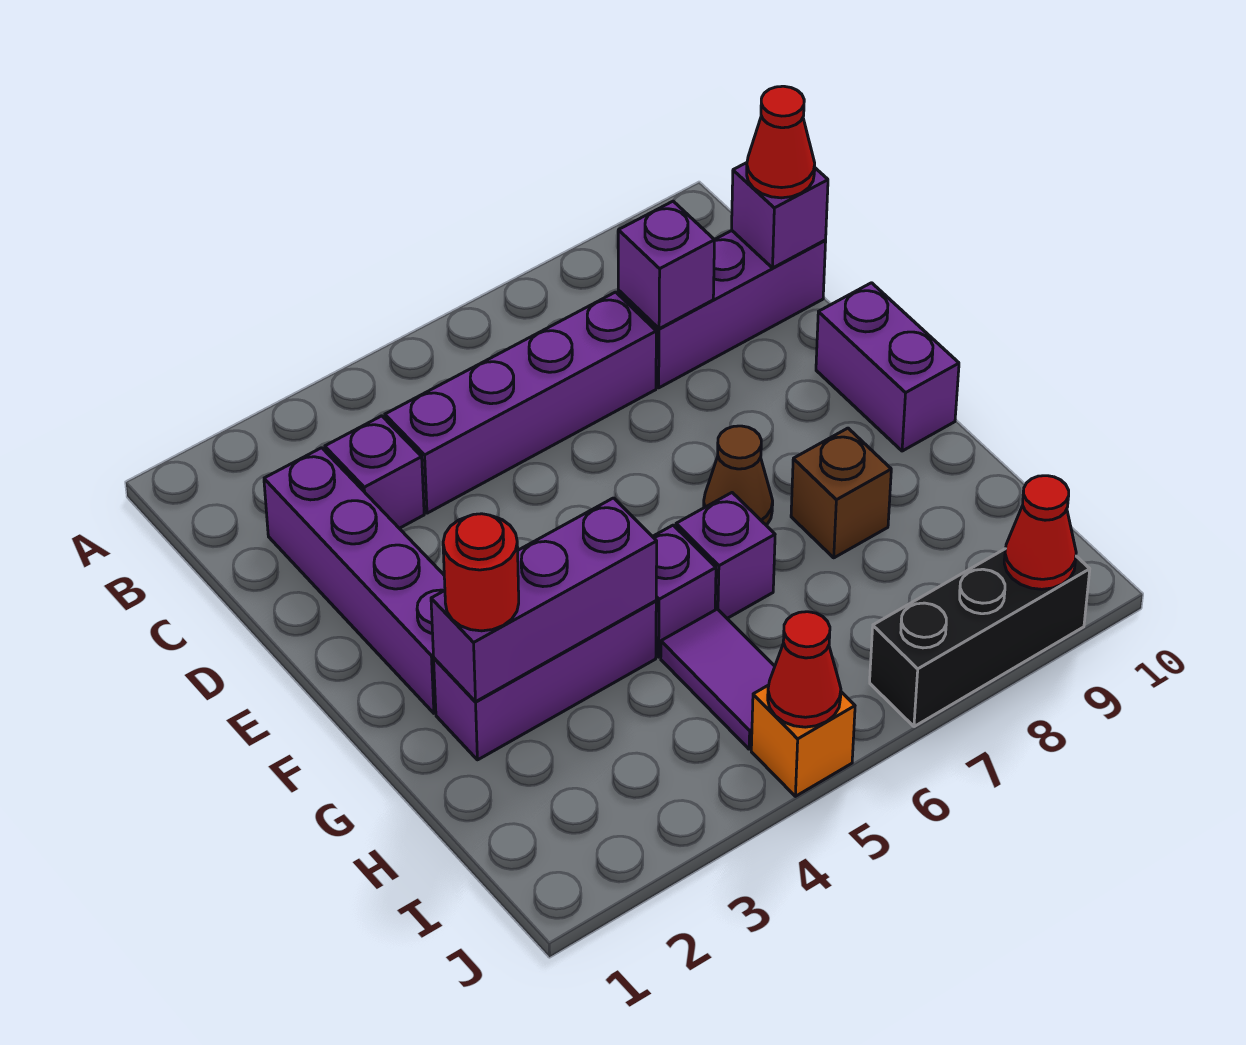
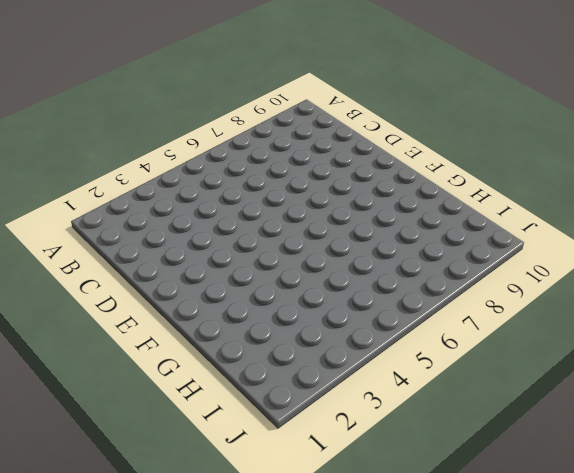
none -> purple 1x4 brick [264,448,445,713]
none -> purple 1x1 brick [325,416,424,528]
none -> purple 1x4 brick [385,292,656,513]

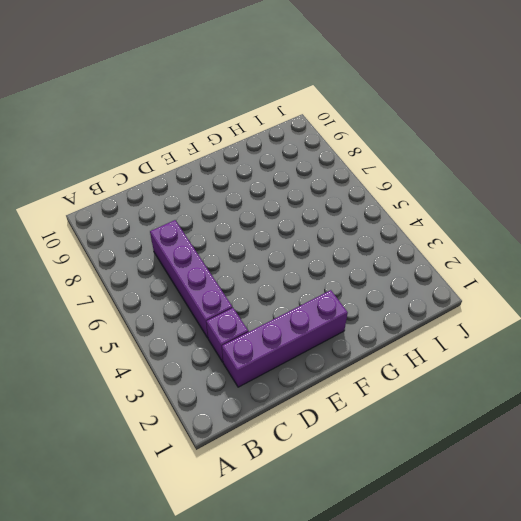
none -> purple 1x3 brick [618,231,826,388]
none -> purple 1x2 brick [816,283,959,451]
none -> brown 1x1 cone [704,426,773,526]

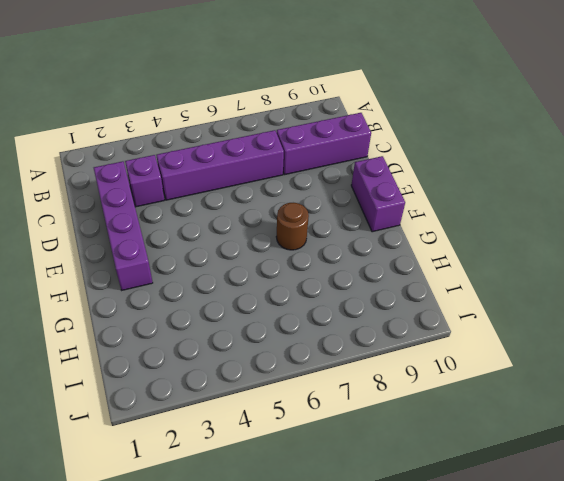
brown 1x1 round brick [276,203,309,250] -> brown 1x1 cone [704,426,773,526]
none -> purple 1x3 brick [434,601,656,760]
none -> purple 1x1 brick [652,525,716,657]
none -> purple 1x1 brick [676,493,775,618]

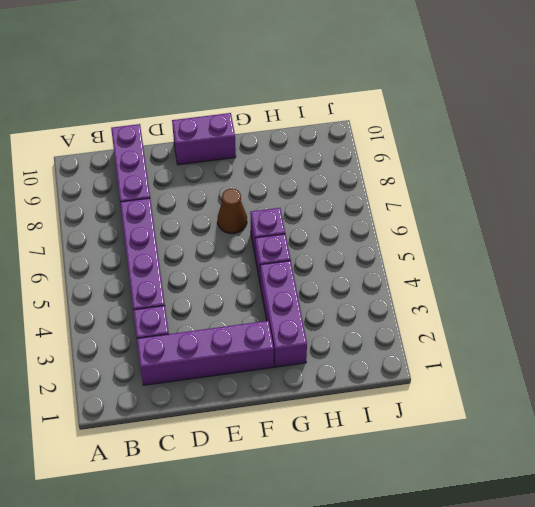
none -> brown 1x1 brick [791,428,891,558]
none -> purple 1x2 tile [661,609,775,749]
none -> orange 1x1 brick [751,685,855,796]

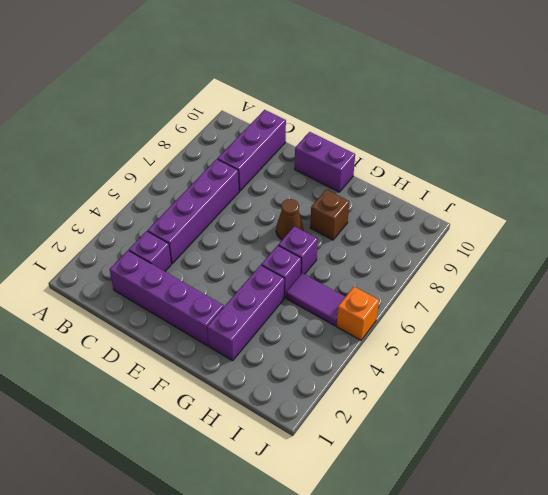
none -> black 1x3 brick [870,549,1090,727]
none -> purple 1x1 brick [618,201,715,329]
none -> purple 1x1 brick [732,163,828,268]

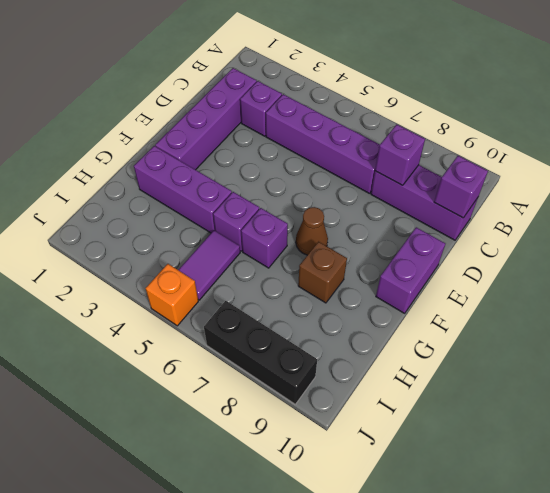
none -> purple 1x3 brick [431,498,657,702]
none -> red 1x1 cone [768,612,841,727]
none -> red 1x1 cone [1004,476,1076,589]

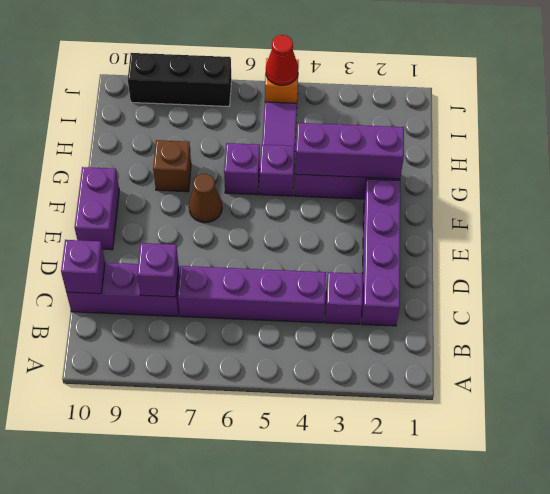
none -> red 1x1 cone [1004,476,1076,589]
none -> red 1x1 cone [747,86,815,198]
none -> red 1x1 round brick [443,514,519,631]

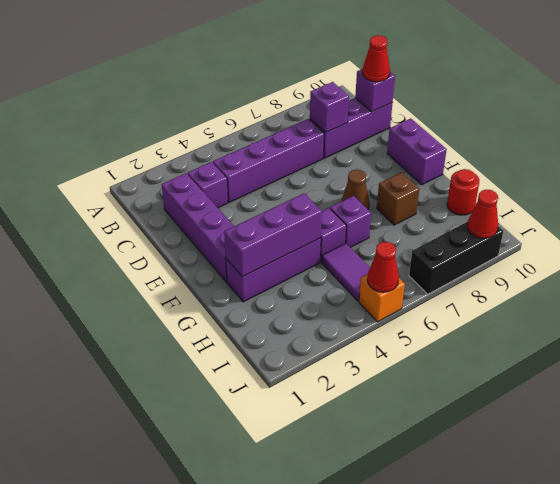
red 1x1 round brick [447,169,480,215] -> red 1x1 round brick moved to [443,514,519,631]

